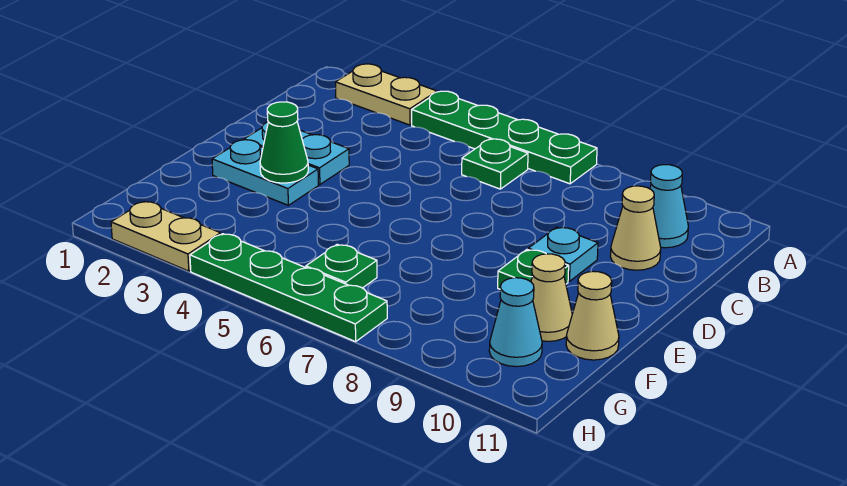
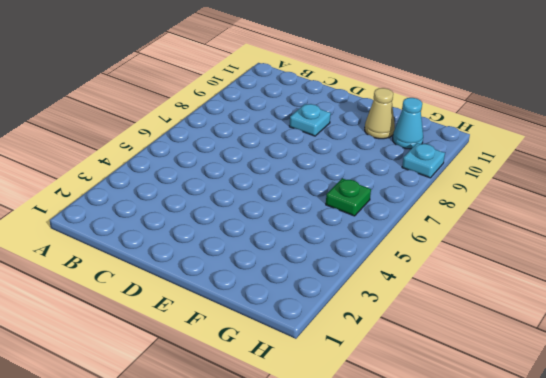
cyan 1x1 plate [402,143,445,178] -> none
none -> tan 1x2 plate [336,64,437,125]
none -> green 1x4 plate [412,91,597,184]
none -> green 1x1 plate [462,139,528,189]

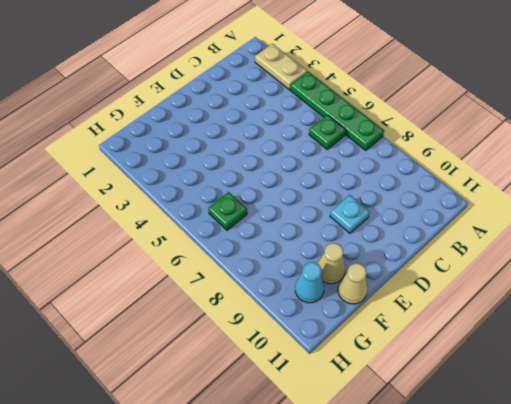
none -> cyan 1x1 cone [650,165,688,248]
none -> tan 1x1 cone [610,186,661,270]
none -> cyan 1x2 plate [244,122,349,184]

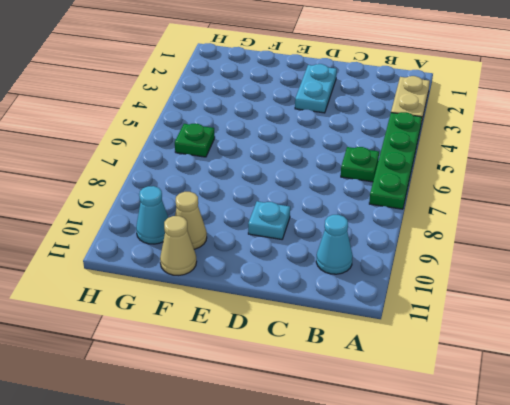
none -> tan 1x1 cone [610,186,661,270]
none -> cyan 1x2 plate [212,140,318,205]
none -> green 1x1 plate [498,250,569,289]

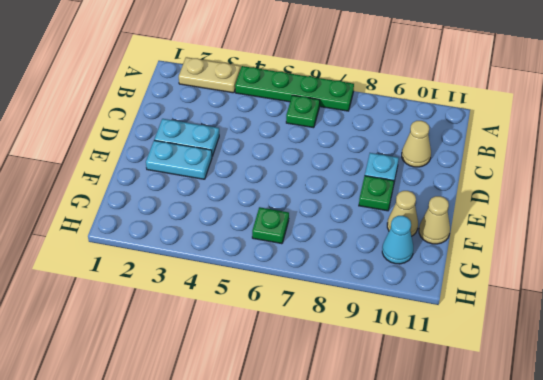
none -> cyan 1x1 cone [650,165,688,248]
none -> tan 1x2 plate [111,202,221,271]
none -> green 1x4 plate [190,234,387,342]

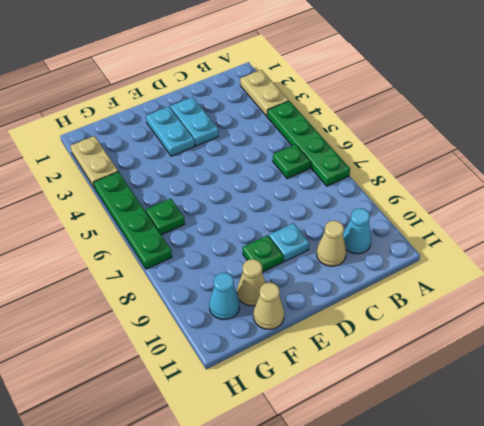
none -> green 1x1 cone [260,102,308,183]

